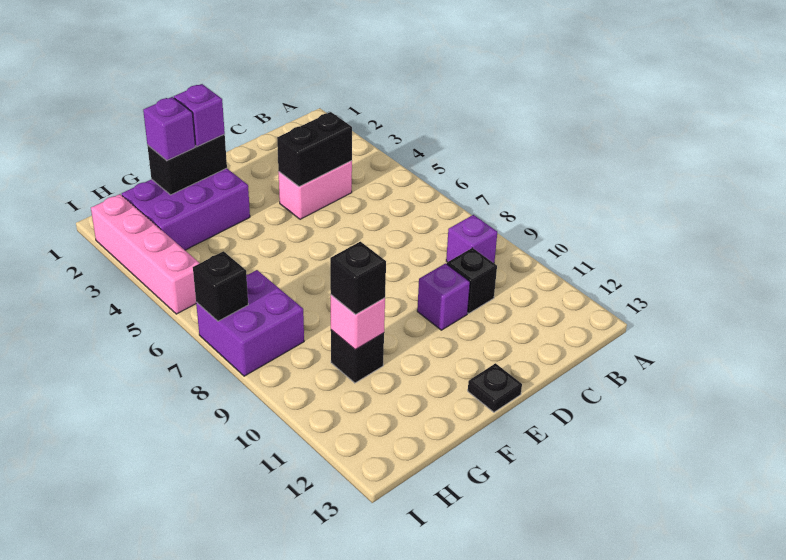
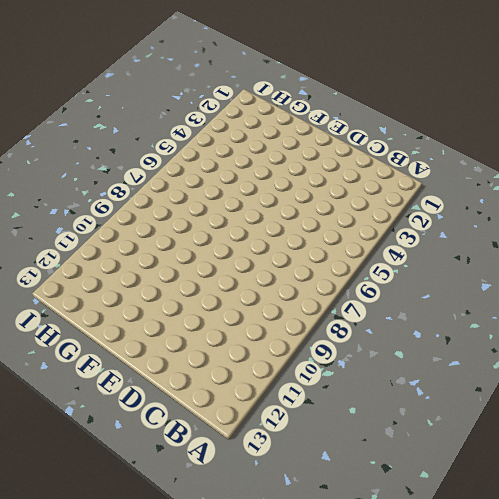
none -> purple 1x1 brick [446,215,497,263]
none -> pink 1x2 brick [279,161,352,219]
none -> black 1x1 brick [447,248,497,313]

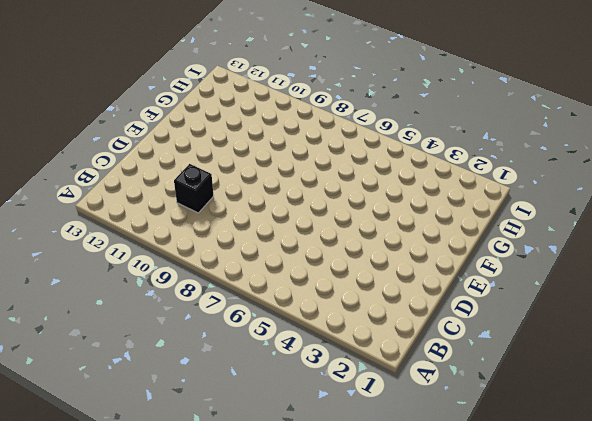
none -> purple 1x1 brick [446,215,497,263]
none -> pink 1x2 brick [279,161,352,219]
none -> purple 1x1 brick [417,263,470,330]

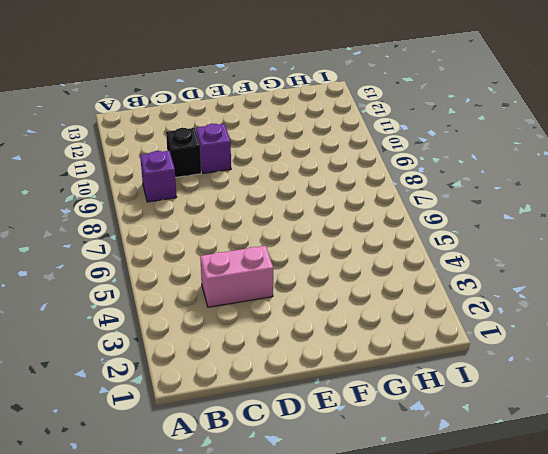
none -> black 1x1 plate [468,363,522,412]
none -> purple 2x3 brick [122,168,250,250]
none -> black 1x1 brick [331,330,384,383]

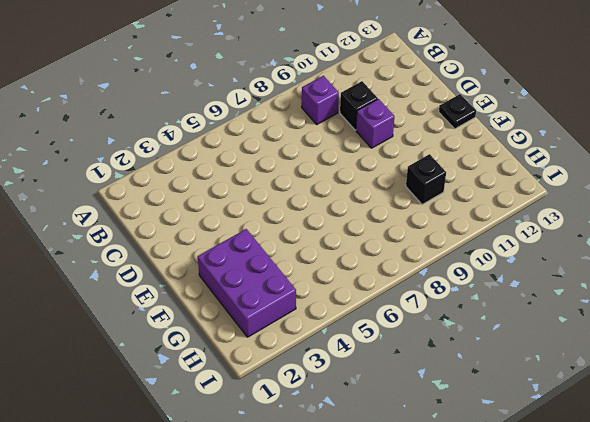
none -> pink 1x2 brick [279,161,352,219]
none -> purple 2x2 brick [196,270,304,376]
none -> pink 1x4 brick [91,194,200,314]

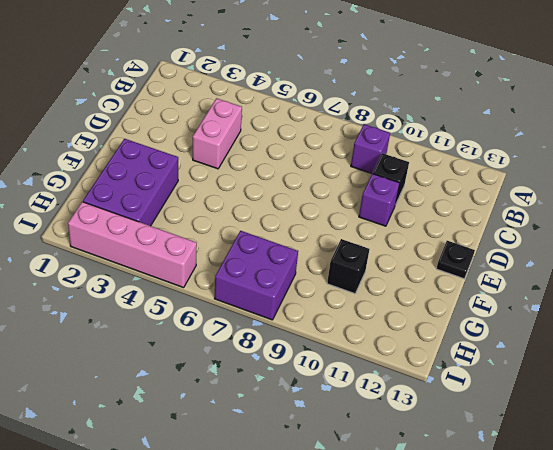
none -> black 1x2 brick [277,112,352,187]
none -> black 1x2 brick [147,135,227,195]
none -> pink 1x1 brick [331,295,385,350]

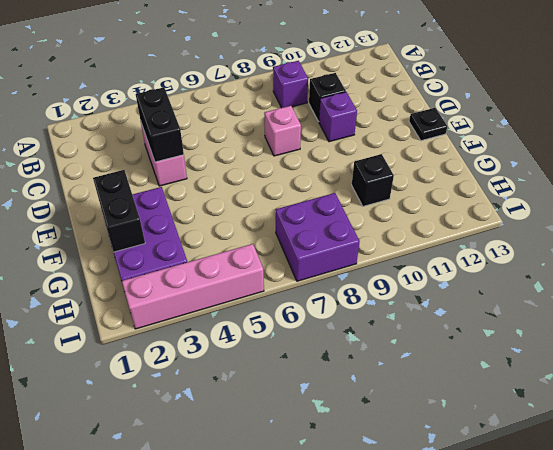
pink 1x1 brick [264,106,301,156] -> pink 1x1 brick moved to [331,295,385,350]
none -> black 1x1 brick [193,251,248,321]
none -> purple 1x1 brick [174,84,225,147]
none -> purple 1x1 brick [143,97,195,161]

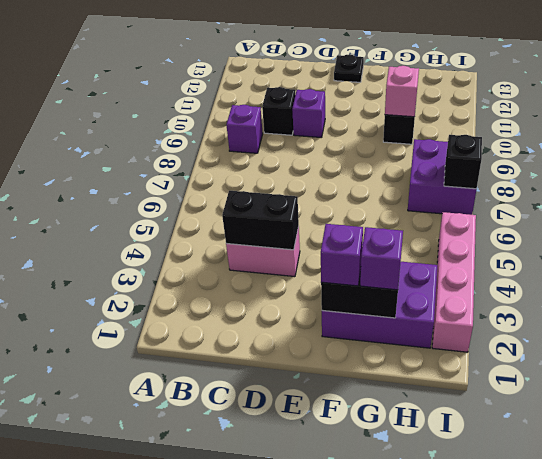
none -> black 1x1 brick [330,242,386,314]

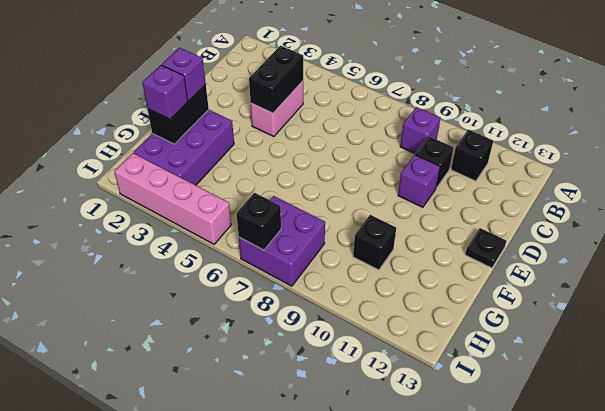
black 1x1 brick [451,130,493,181] -> black 1x1 brick moved to [330,242,386,314]
none -> pink 1x1 brick [331,295,385,350]

